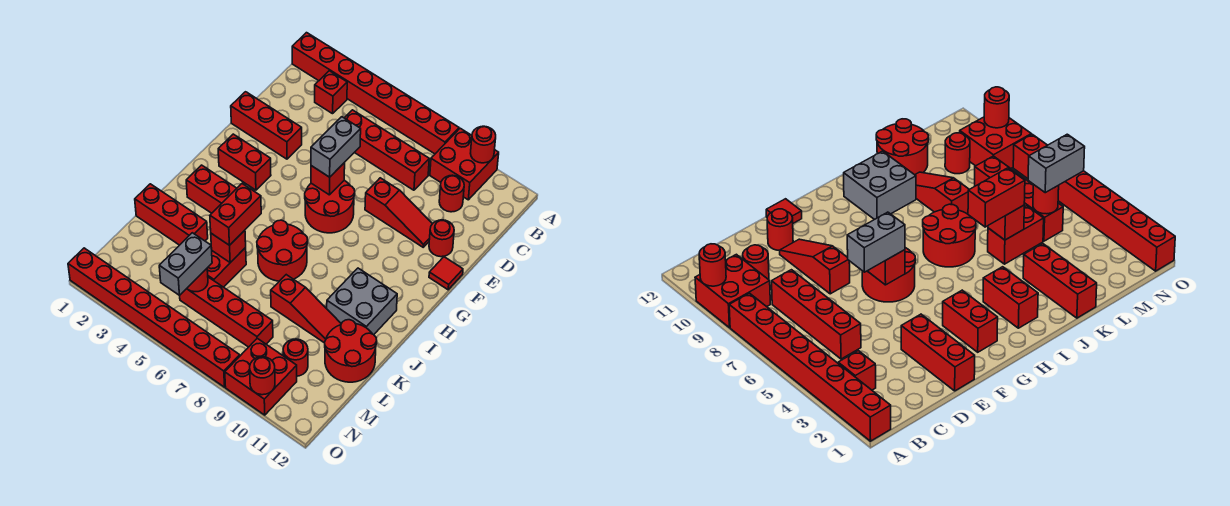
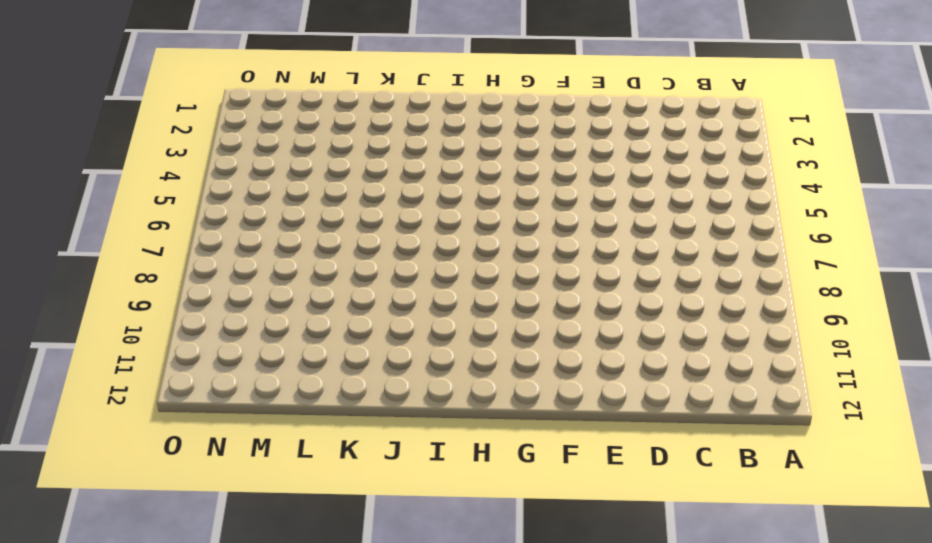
none -> red 1x8 brick [292,33,459,154]
none -> red 2x2 brick [430,128,499,200]
none -> red 1x1 brick [315,71,347,114]
none -> red 1x4 brick [345,110,429,190]

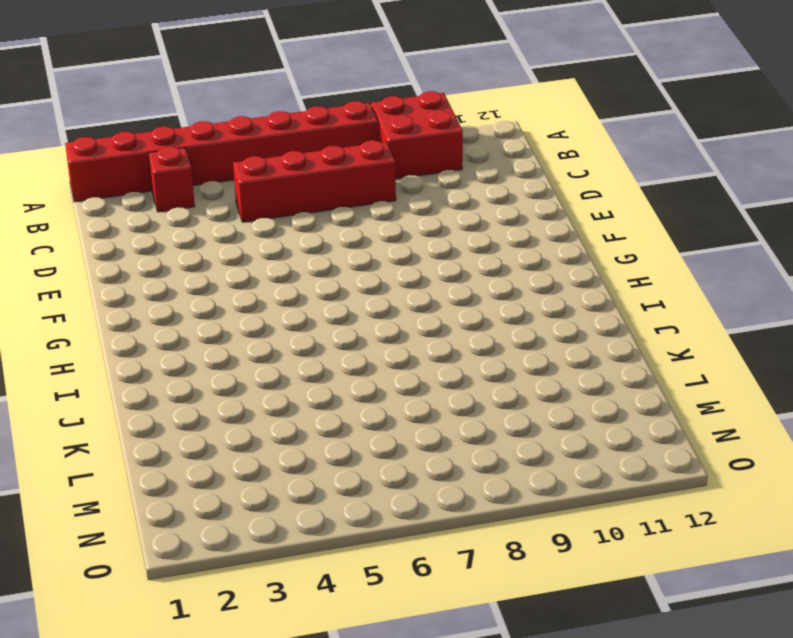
none -> red 1x1 round brick [439,175,464,212]
none -> red 1x3 brick [231,92,302,159]
none -> red 1x3 slope [365,178,432,247]
none -> red 1x1 round brick [429,220,454,257]

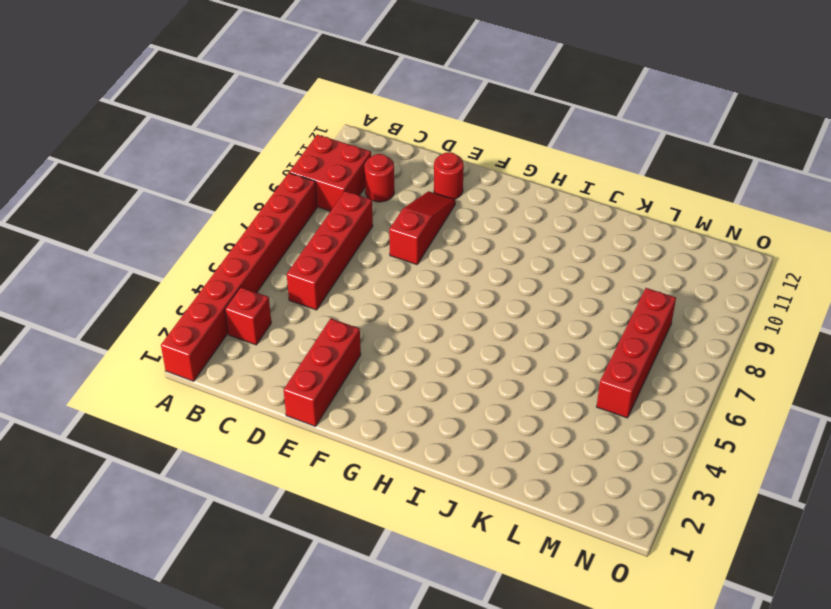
none -> red 2x2 round brick [305,180,355,233]
none -> red 1x1 tile [429,257,463,290]
none -> red 1x2 brick [218,134,271,190]
none -> red 1x2 brick [186,165,237,213]

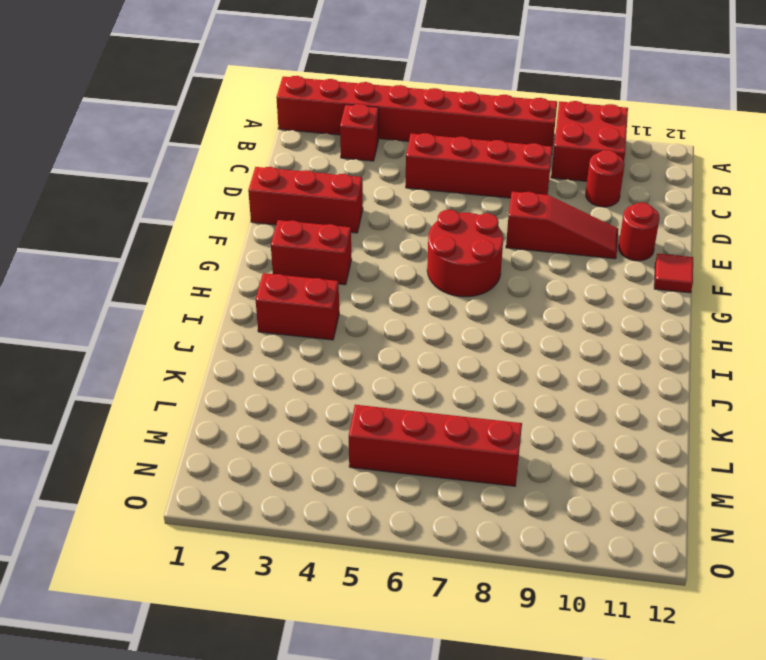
none -> red 2x2 round brick [257,220,308,281]
none -> grey 2x2 brick [327,268,397,335]
none -> red 1x3 brick [135,184,208,245]
none -> red 1x2 brick [207,248,246,287]

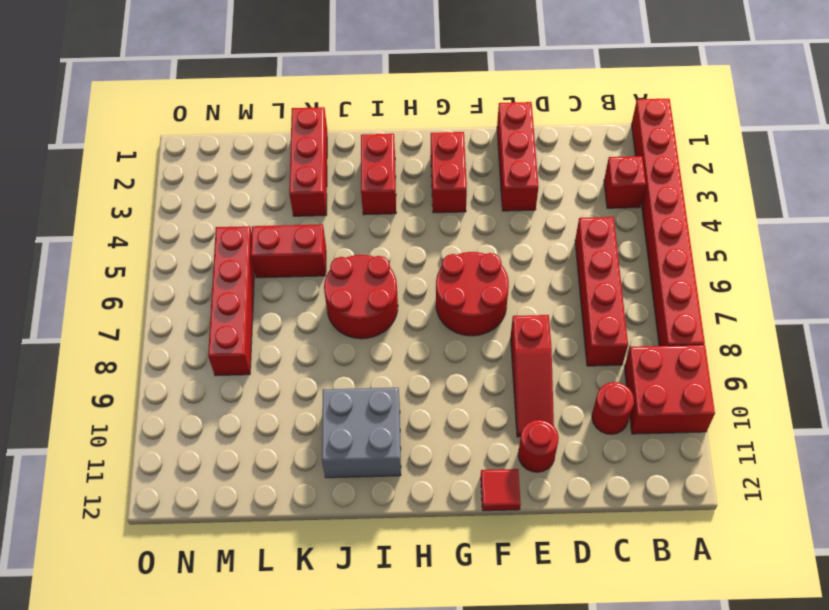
none -> red 1x3 slope [271,275,341,343]
none -> red 2x2 round brick [325,320,377,382]
none -> red 1x1 round brick [283,339,308,376]
none -> red 2x2 brick [225,338,297,415]

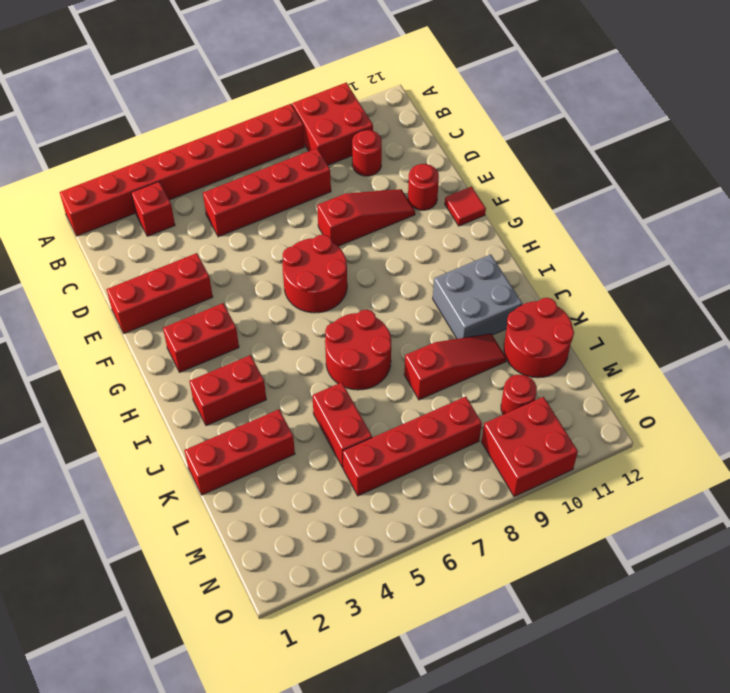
none -> red 1x8 brick [68,248,240,387]
none -> red 1x1 round brick [471,126,496,163]
none -> red 1x1 brick [311,163,345,195]
none -> red 1x1 brick [211,230,246,263]

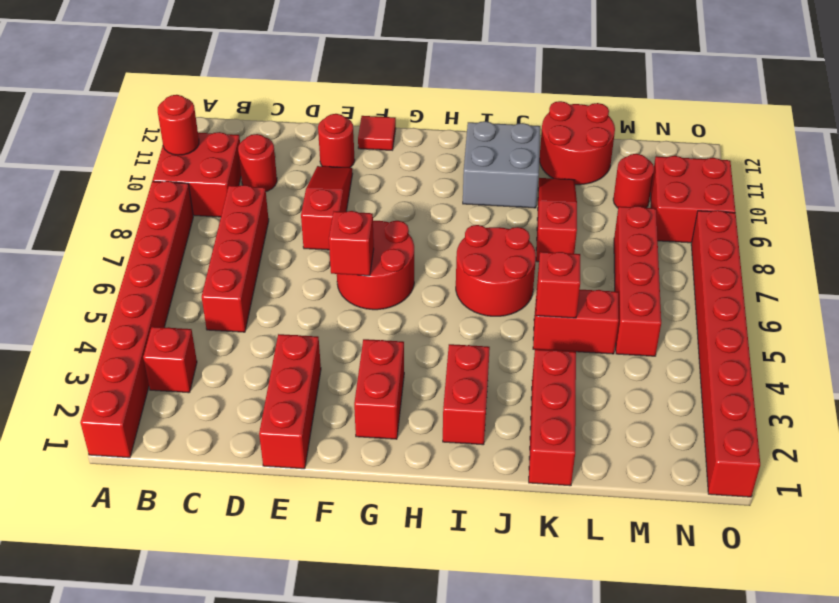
none -> red 1x1 round brick [187,269,208,292]
none -> red 1x1 round brick [250,357,275,395]
none -> grey 1x2 brick [311,117,361,177]
none -> red 1x2 brick [210,184,261,245]

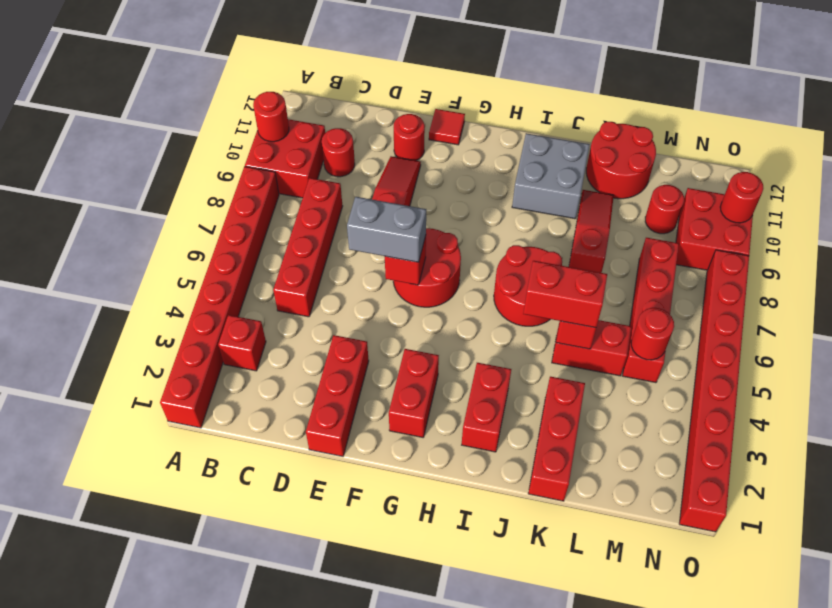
none -> grey 1x2 brick [159,233,212,296]

